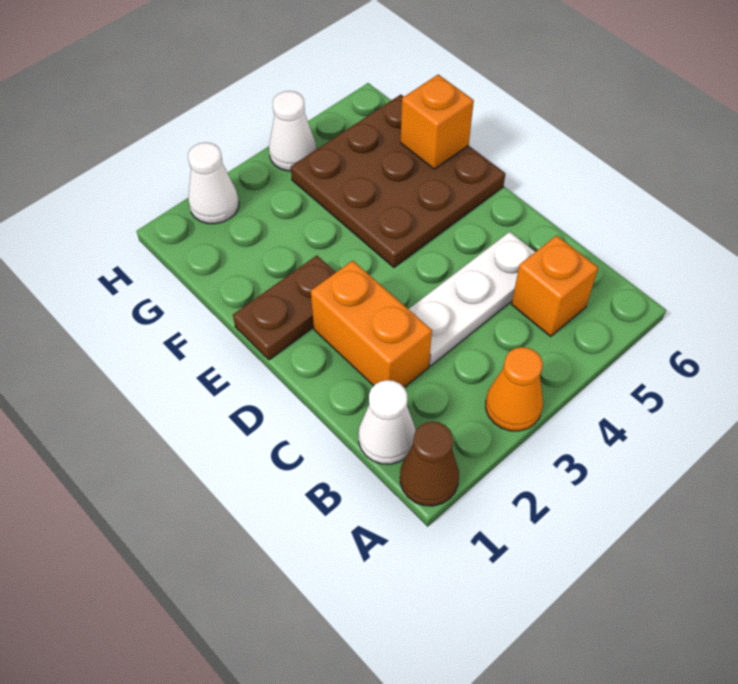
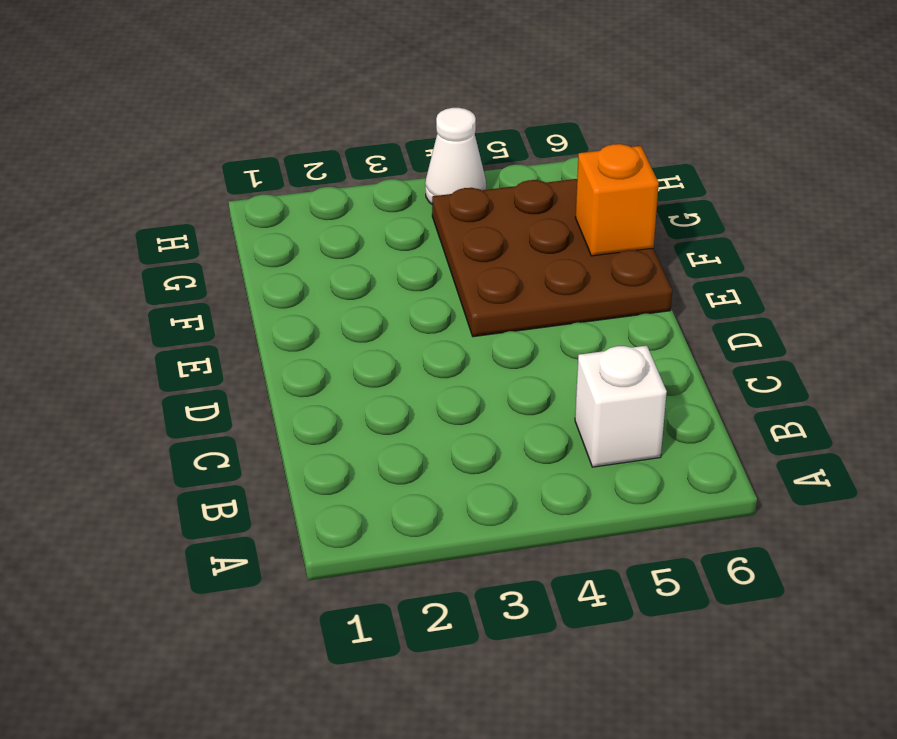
white 1x1 brick [575,346,667,467] -> orange 1x1 brick [511,235,598,337]
none -> brown 1x1 cone [400,422,459,506]
none -> orange 1x1 cone [486,347,543,431]

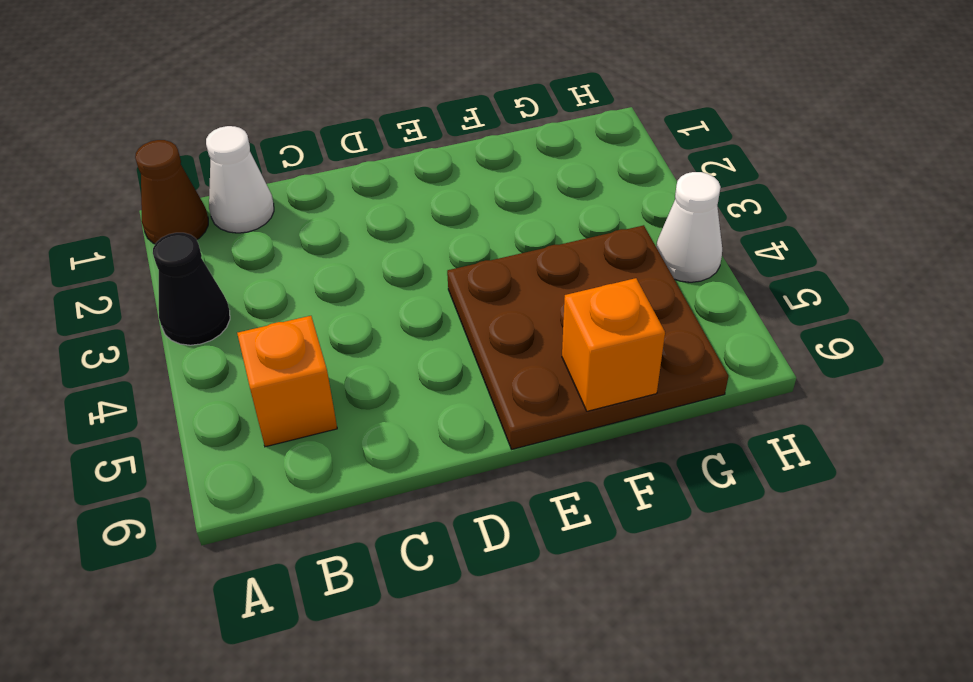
black 1x1 cone [153,233,230,345] -> orange 1x1 cone [486,347,543,431]
none -> orange 1x2 brick [311,261,432,387]
none -> white 1x3 plate [409,232,535,366]

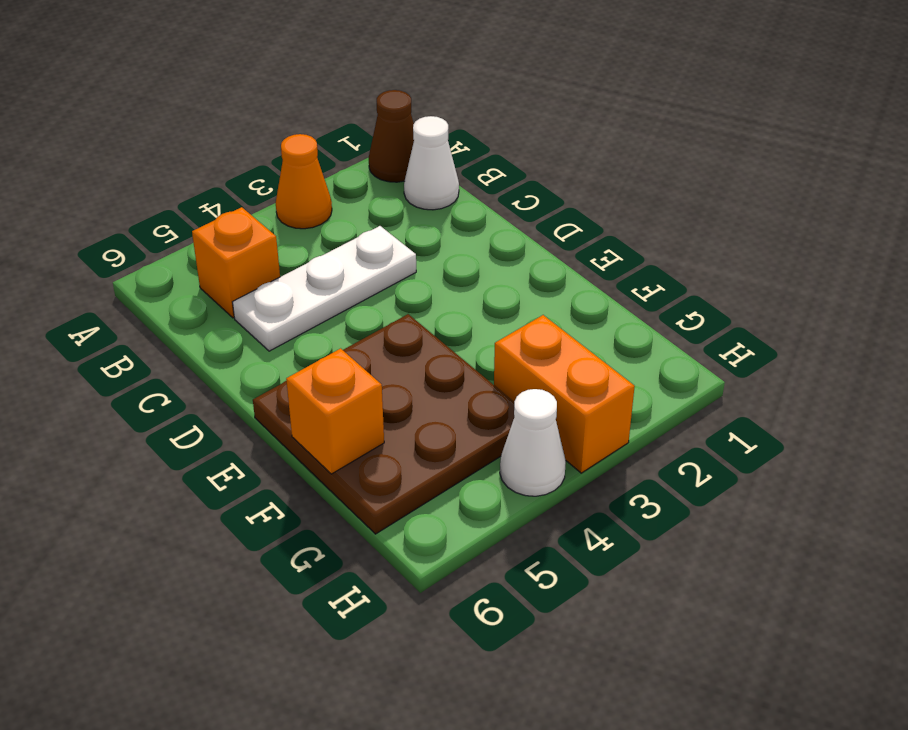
orange 1x2 brick [494,315,635,473] -> orange 1x2 brick moved to [311,261,432,387]
none -> brown 1x2 plate [233,256,336,360]
none -> white 1x1 cone [188,143,239,224]

